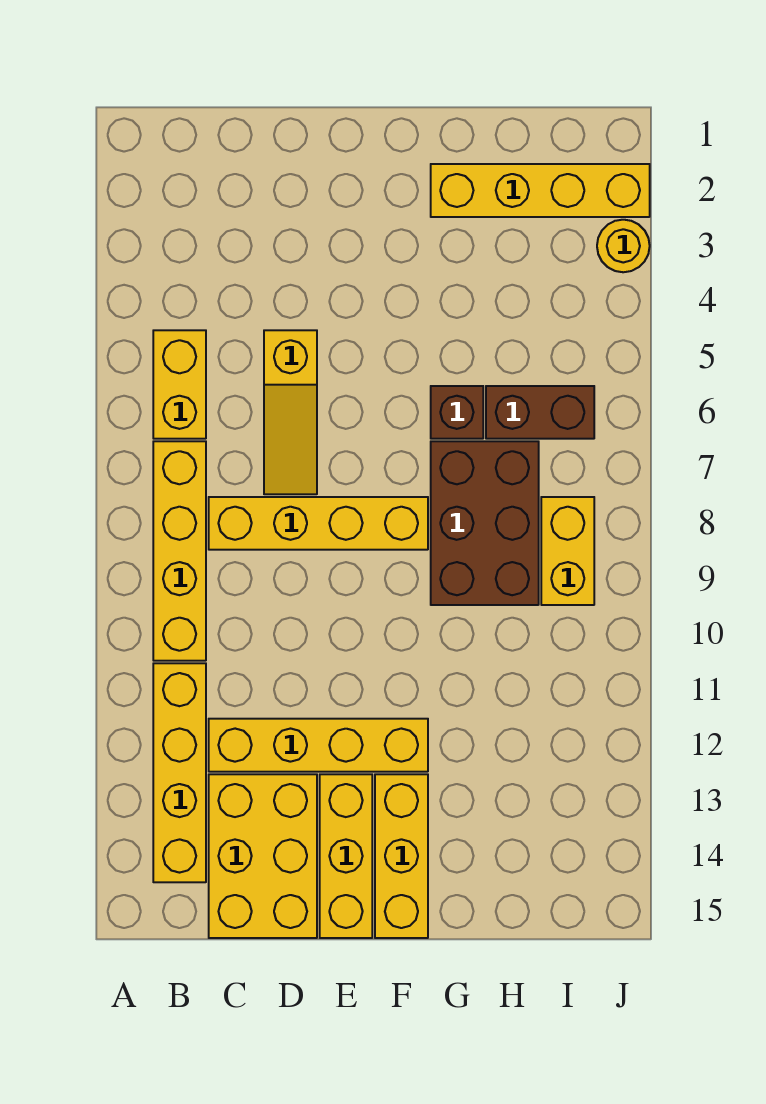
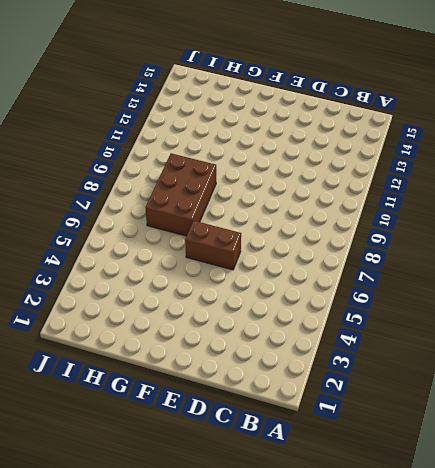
brown 1x2 brick [185,221,241,270] -> brown 1x2 brick moved to [486,386,594,439]
none -> yellow 1x2 brick [153,330,206,439]
none -> yellow 1x4 brick [153,441,206,661]
none -> yellow 1x4 brick [153,663,206,882]

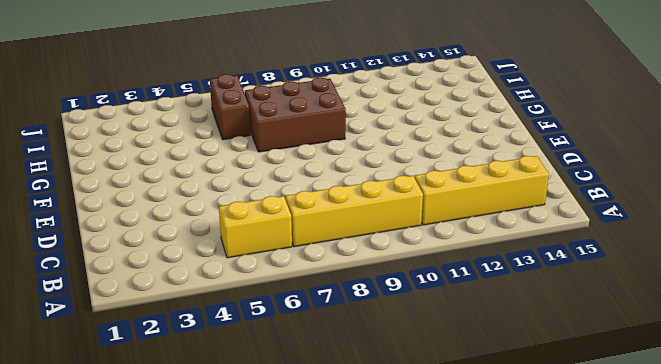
none -> yellow 1x4 brick [209,497,428,550]
none -> yellow 1x4 brick [209,719,428,772]
none -> yellow 2x3 brick [209,774,317,938]

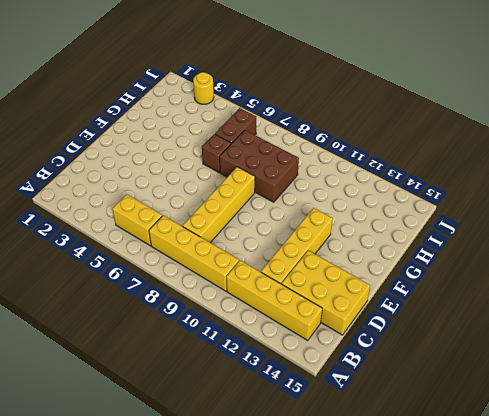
none -> yellow 1x3 slope [264,330,317,494]
none -> yellow 1x3 brick [320,774,372,938]
none -> yellow 1x3 brick [375,774,428,938]

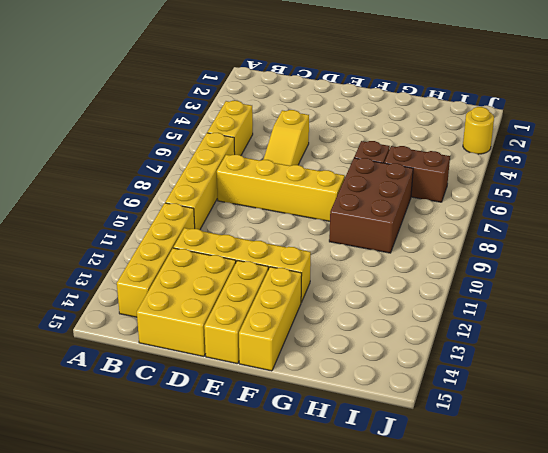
none -> yellow 1x4 brick [431,164,650,217]
none -> yellow 1x2 brick [541,497,594,605]

